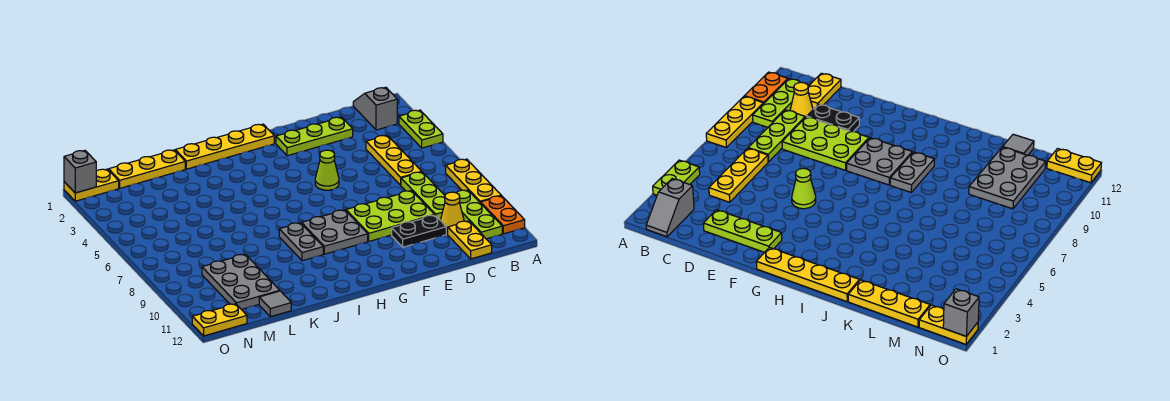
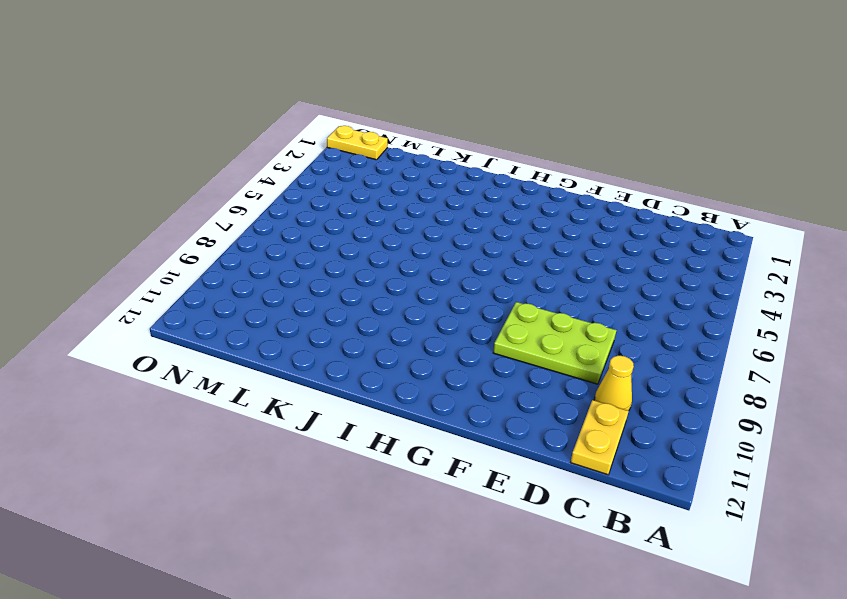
none -> lime 1x2 plate [399,110,443,148]
none -> yellow 1x3 plate [446,159,501,203]
none -> orange 1x2 plate [481,196,525,234]

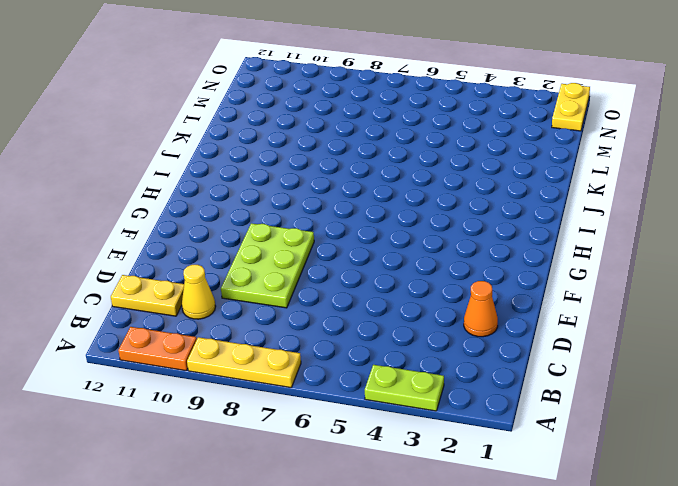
orange 1x1 cone [464,281,498,337] -> lime 1x3 plate [276,117,353,156]
none -> grey 1x2 slope [353,87,397,130]
none -> lime 1x3 plate [456,190,502,239]
none -> yellow 1x3 plate [366,135,422,185]

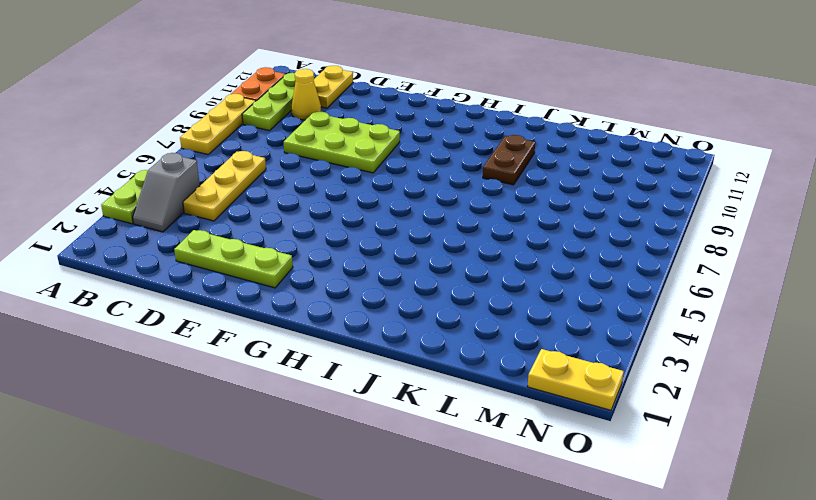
grey 1x2 slope [133,153,200,232] -> grey 1x2 slope moved to [353,87,397,130]
brown 1x2 plate [483,135,535,185] -> none
none -> lime 1x3 plate [401,172,445,220]
none -> black 1x2 plate [392,215,446,247]
none -> lime 1x1 cone [315,150,339,190]

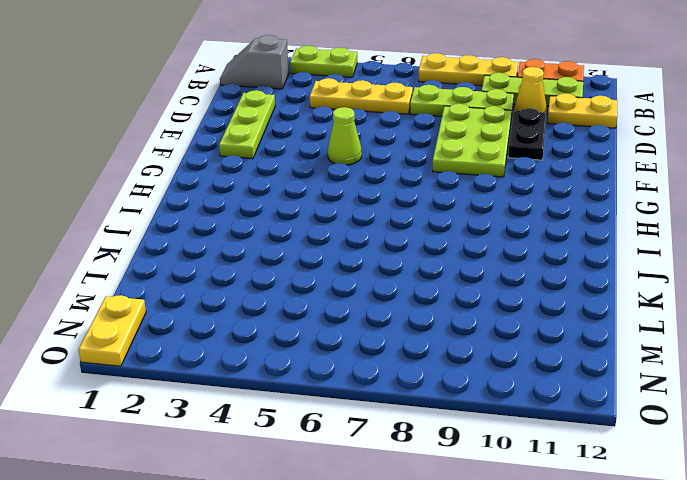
none -> yellow 1x4 plate [175,124,274,169]
none -> grey 2x2 plate [302,210,368,254]
none -> grey 1x2 plate [279,223,323,261]

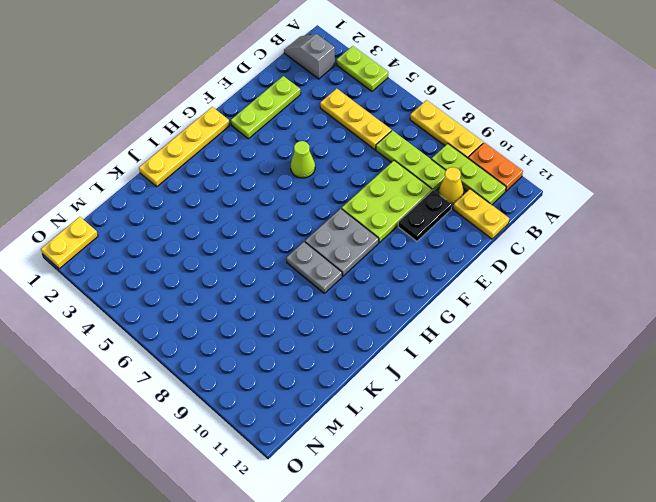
none -> yellow 1x3 plate [109,150,185,188]
none -> grey 2x3 plate [202,254,280,310]
none -> grey 1x1 tile [259,291,291,317]

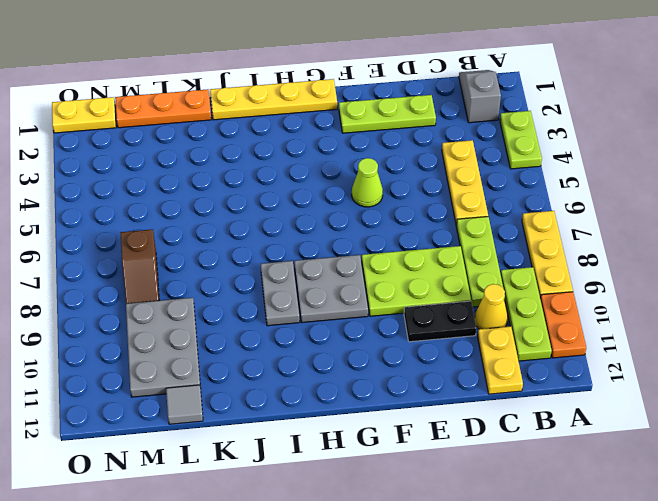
orange 1x3 plate [115,89,211,128] -> yellow 1x3 plate [109,150,185,188]
brown 1x2 slope [121,229,159,304] -> none
none -> yellow 1x2 plate [192,304,247,336]
none -> grey 1x1 brick [64,151,96,193]

